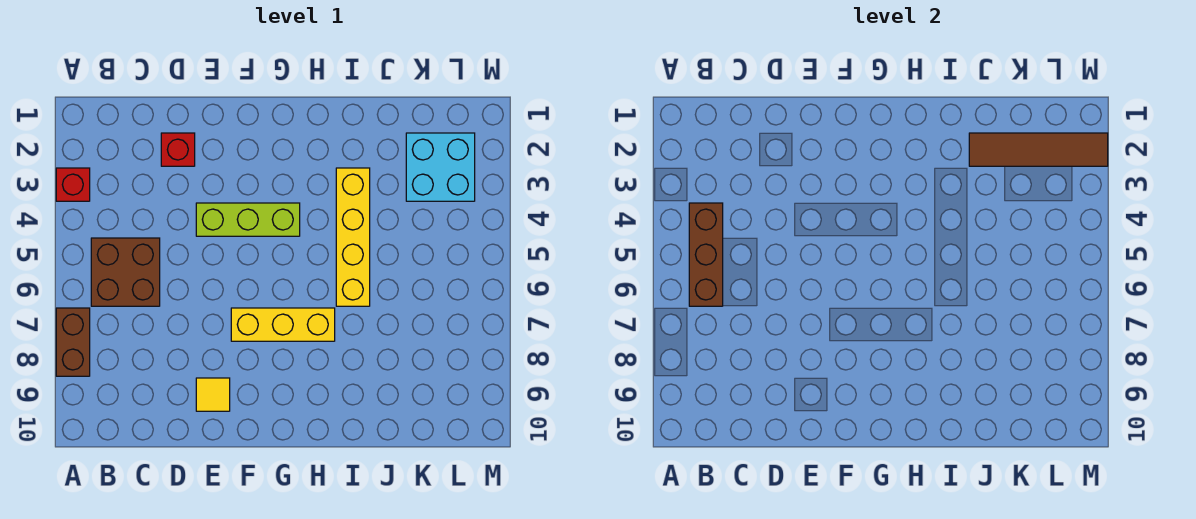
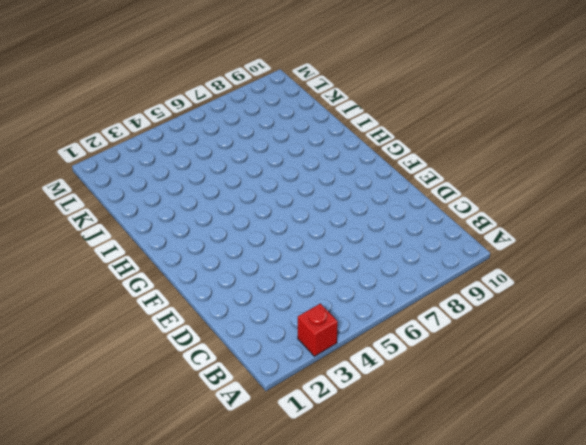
none -> brown 1x2 brick [56,308,90,376]
none -> brown 2x2 brick [91,238,160,306]

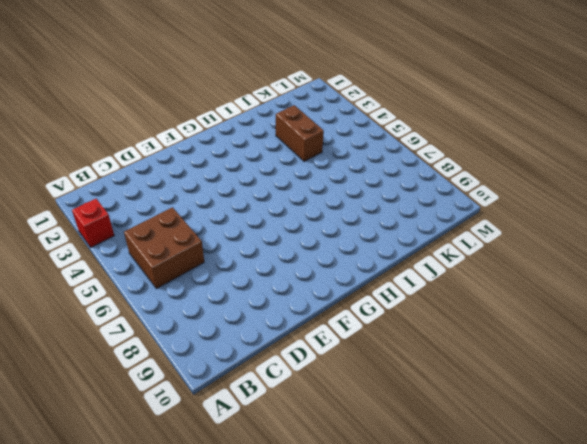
brown 1x2 brick [276,105,324,161] -> brown 1x2 brick moved to [56,308,90,376]
none -> red 1x1 brick [161,133,195,166]
none -> lime 1x3 brick [196,203,300,236]

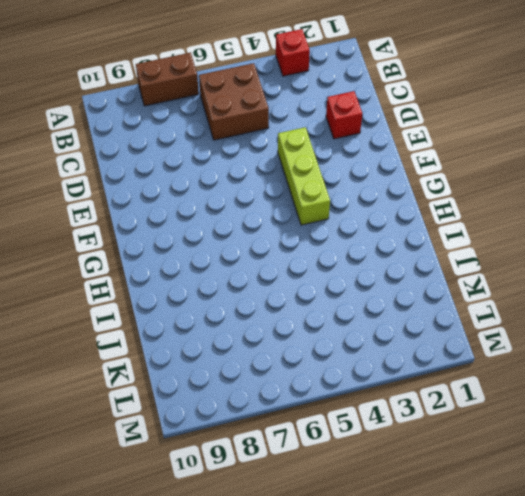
none -> yellow 1x1 tile [196,378,230,411]
none -> yellow 1x3 brick [231,308,335,341]

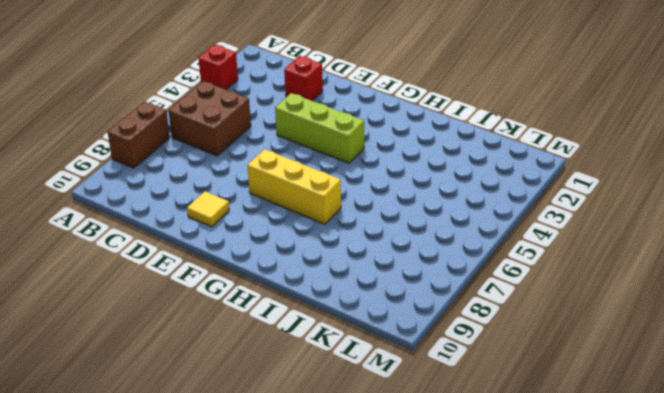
none -> yellow 1x4 brick [336,168,370,306]
none -> cyan 2x2 brick [406,133,475,201]

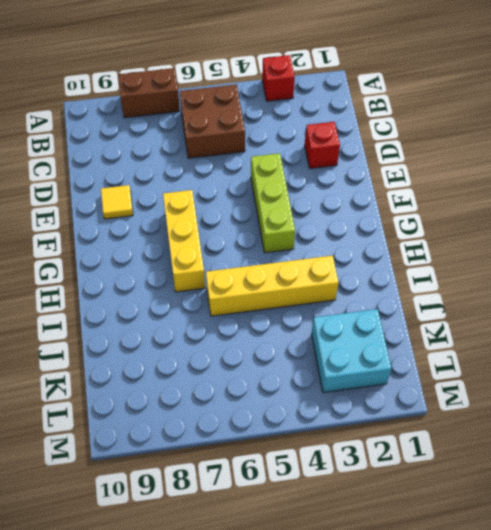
none -> brown 1x3 brick [689,203,723,306]
none -> brown 1x4 tile [969,133,1108,166]

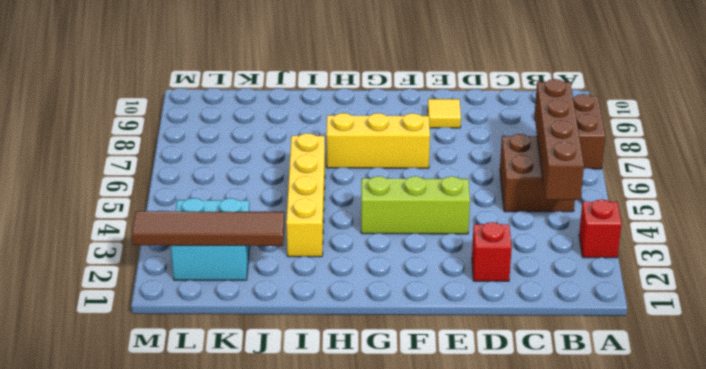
brown 1x4 brick [534,79,584,200] -> brown 1x3 brick [689,203,723,306]

